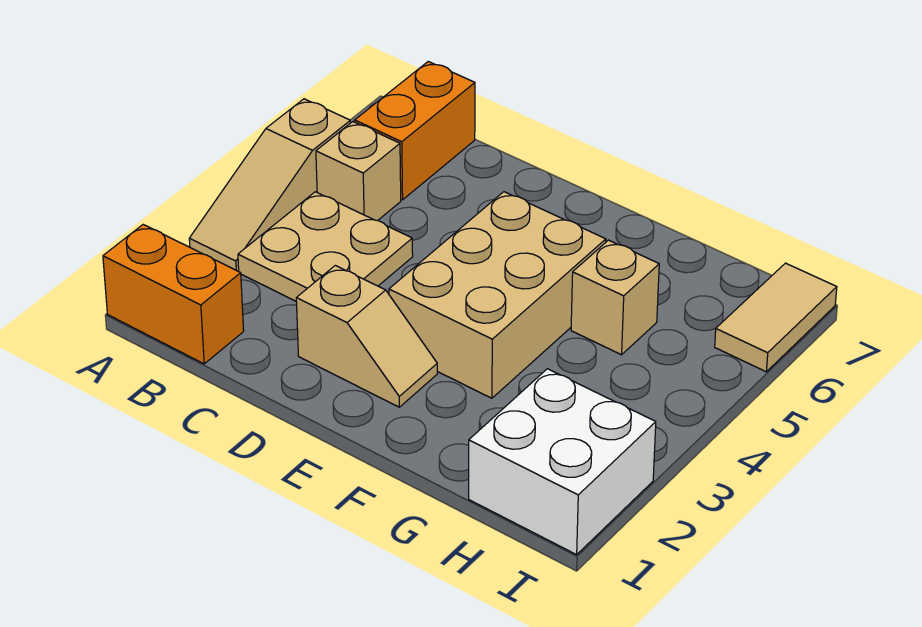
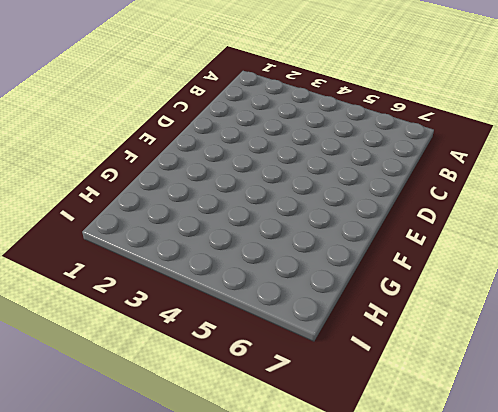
none -> orange 1x2 brick [103,225,244,364]
none -> tan 1x3 slope [189,99,351,271]

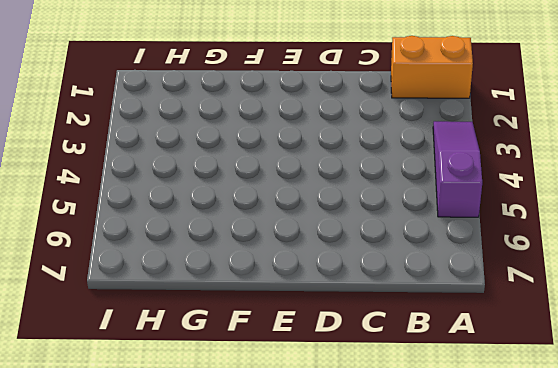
purple 1x3 slope [433,121,482,217] -> tan 1x3 slope [189,99,351,271]
none -> tan 2x2 plate [238,192,413,301]
none -> tan 1x1 brick [316,122,401,221]

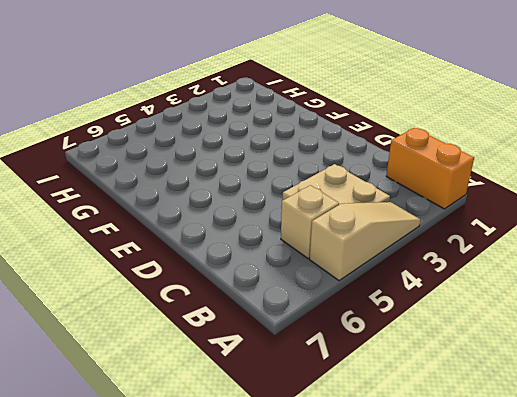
none -> orange 1x2 brick [355,62,475,200]
none -> tan 1x2 slope [296,266,437,407]

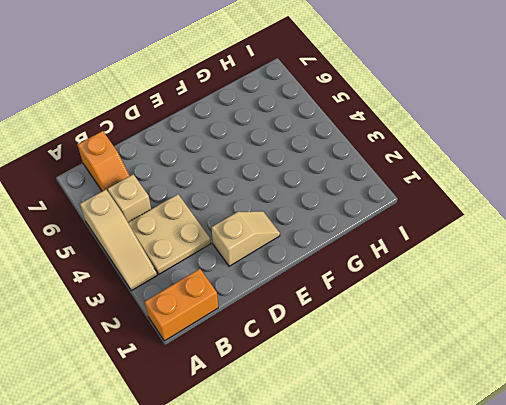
orange 1x2 slope [77,131,130,191] -> orange 1x2 brick [355,62,475,200]
none -> tan 2x3 brick [389,192,606,398]
none -> tan 1x1 brick [571,240,659,355]

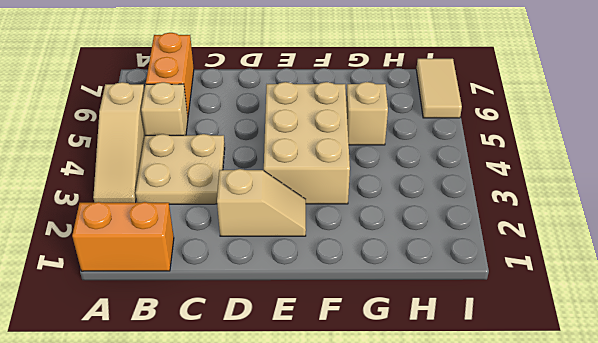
none -> white 2x2 brick [469,369,656,555]

